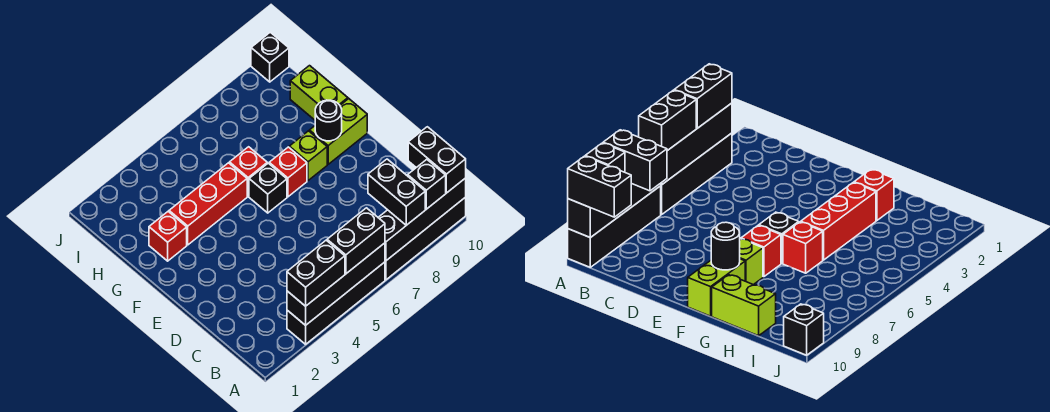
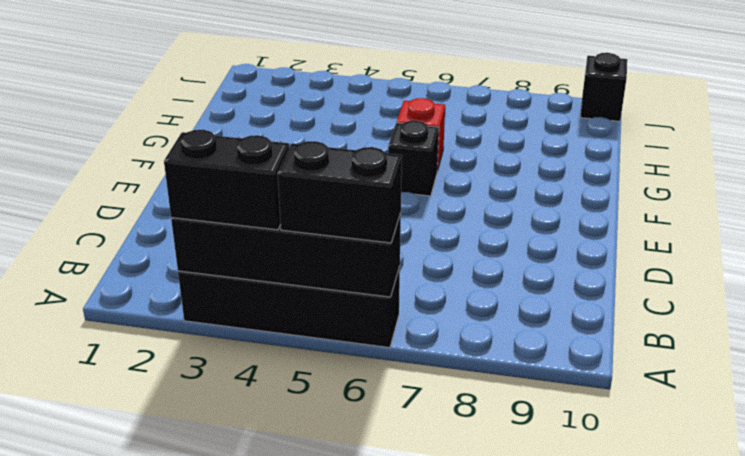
none -> black 1x4 brick [385,197,466,280]
none -> red 1x1 brick [269,147,307,197]
none -> lime 1x1 brick [289,131,327,181]

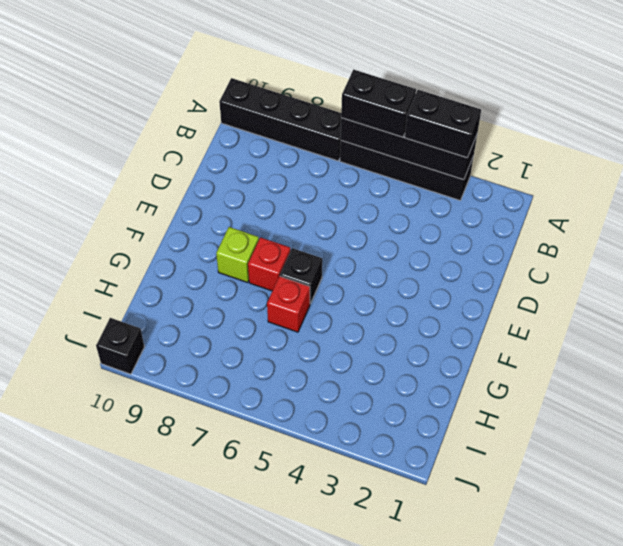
none -> lime 1x2 brick [310,99,367,164]
none -> red 1x1 brick [149,212,187,261]
none -> red 1x3 brick [169,163,247,245]

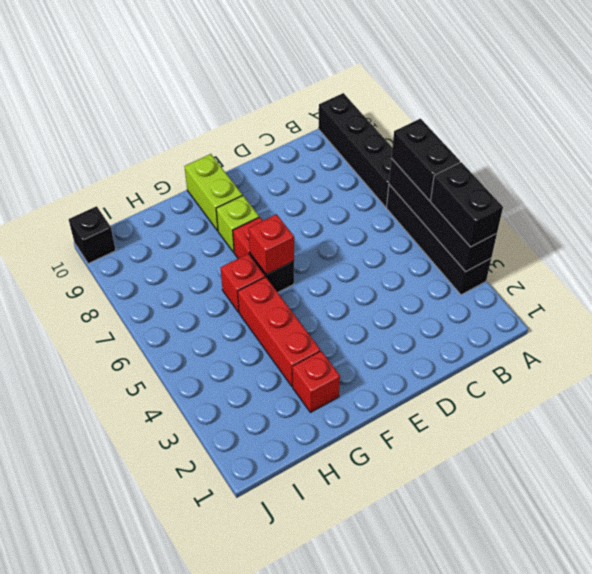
red 1x1 brick [248,214,294,275] -> none
none -> lime 1x2 brick [290,66,348,120]
none -> black 1x4 brick [378,178,466,261]
none -> black 1x1 round brick [315,100,342,141]

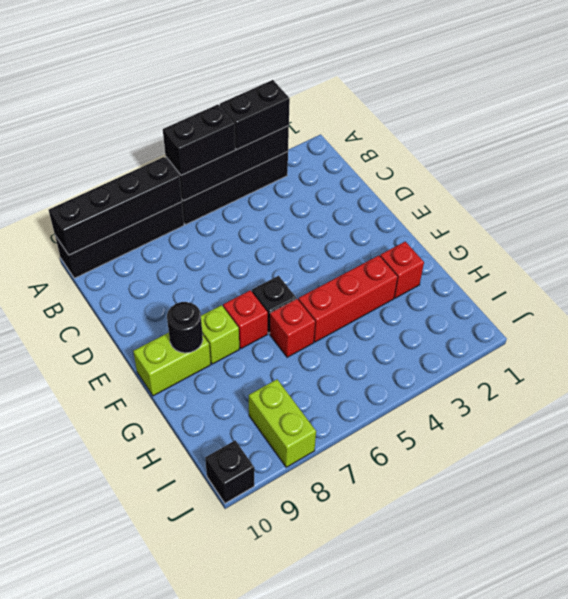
lime 1x2 brick [249,379,316,467] -> lime 1x2 brick moved to [290,66,348,120]
none -> black 1x2 brick [368,159,425,225]
none -> black 1x1 brick [408,159,446,209]
none -> black 1x2 brick [408,127,466,193]

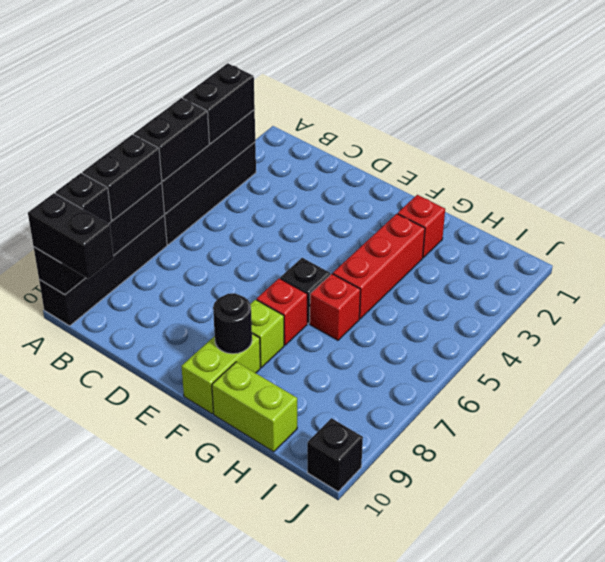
black 1x2 brick [82,134,162,220] -> black 1x2 brick turned to [368,159,425,225]

